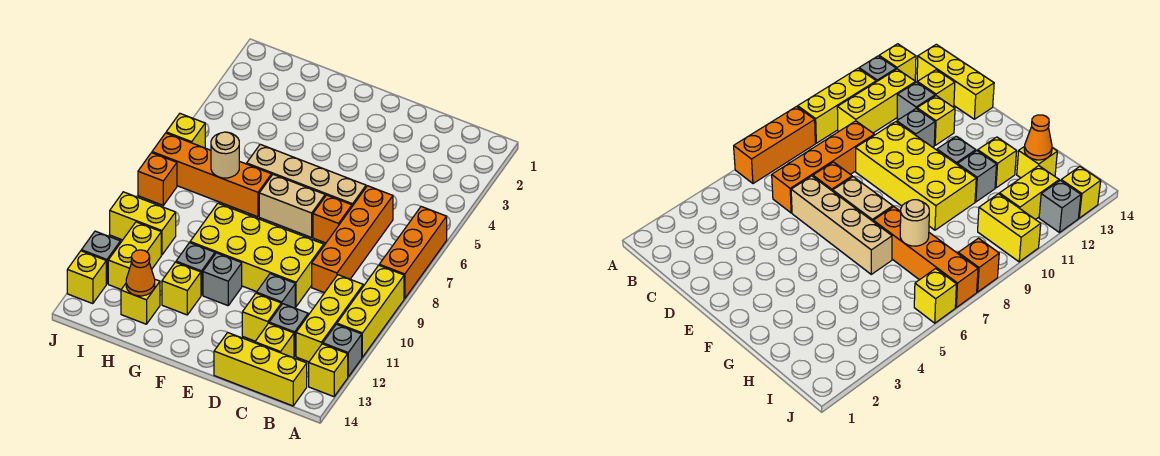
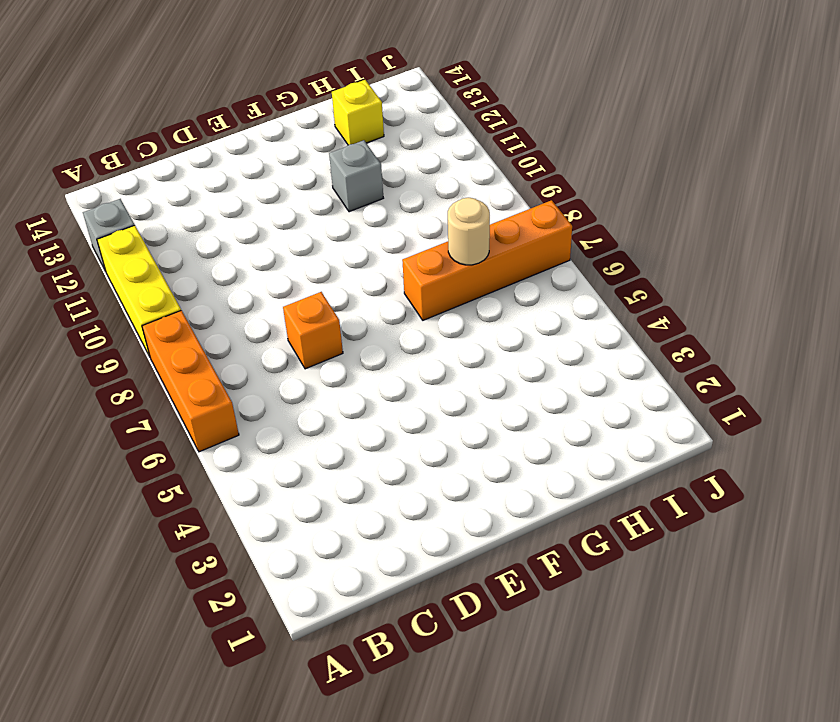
none -> yellow 1x1 brick [309,344,348,397]
none -> yellow 1x3 brick [296,275,363,362]
none -> yellow 1x3 brick [214,333,307,406]

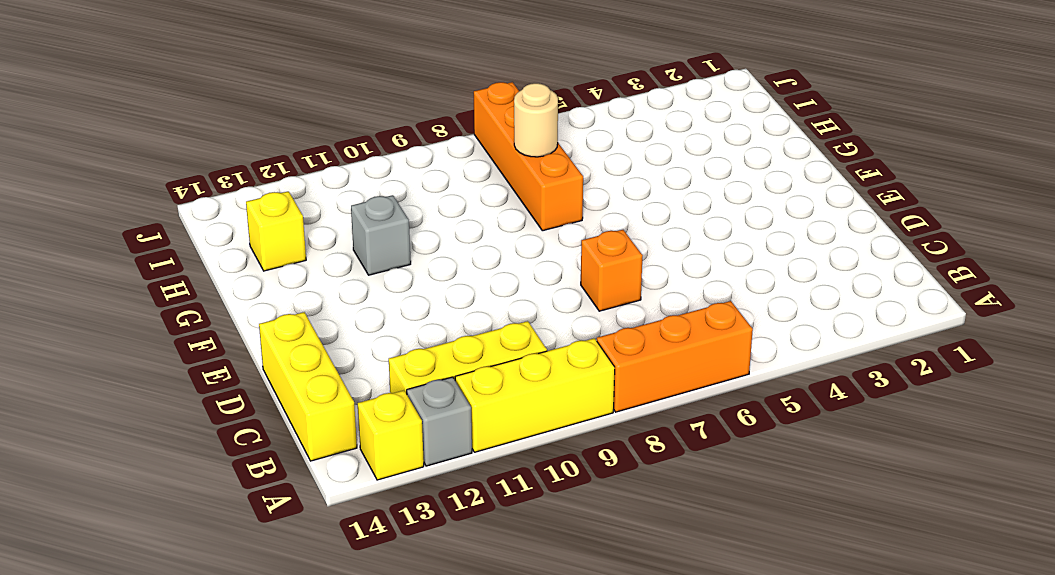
none -> orange 1x4 brick [312,186,393,293]
none -> grey 1x1 brick [269,304,308,356]
none -> yellow 1x1 brick [255,323,294,358]

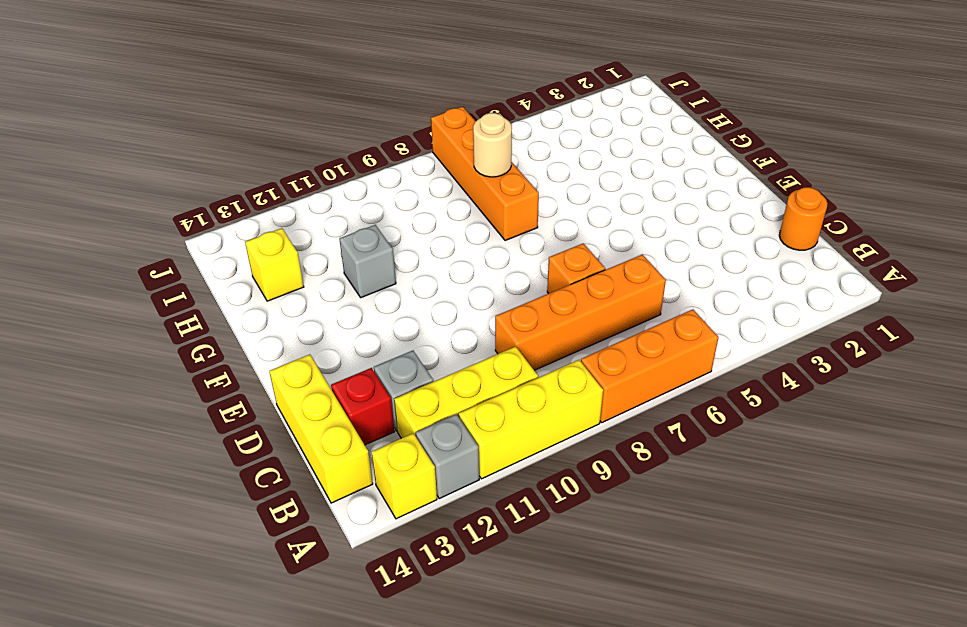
orange 1x1 round brick [779,187,828,250] -> none
red 1x1 brick [331,368,395,445] -> yellow 1x1 brick [255,323,294,358]
none -> tan 1x4 brick [247,144,366,206]
none -> yellow 2x4 brick [190,203,324,307]
none -> grey 1x1 brick [256,274,295,308]

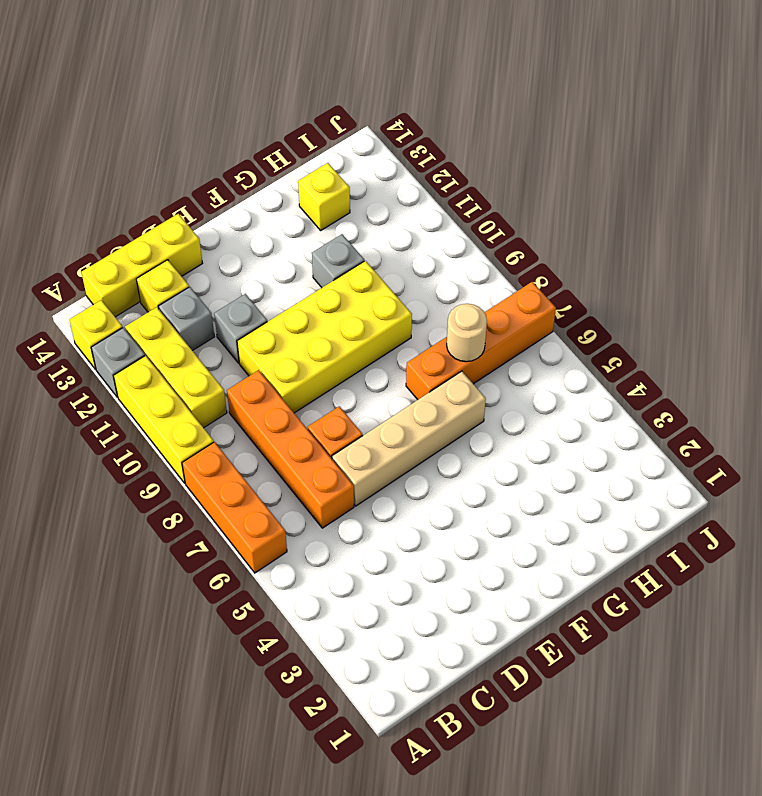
none -> yellow 1x1 brick [242,293,281,341]
none -> tan 1x2 brick [259,175,325,237]
none -> grey 1x1 brick [203,253,242,306]

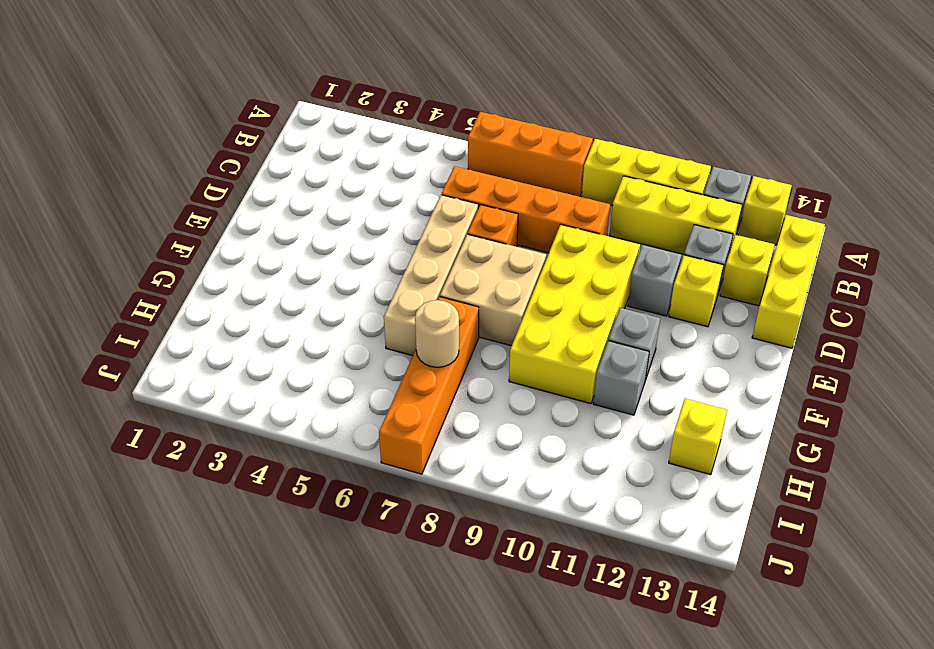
tan 2x2 brick [440,234,546,346] -> tan 1x2 brick [259,175,325,237]
none -> yellow 1x1 brick [162,262,201,315]
none -> yellow 1x2 brick [110,192,176,255]
none -> yellow 1x2 brick [108,222,161,289]

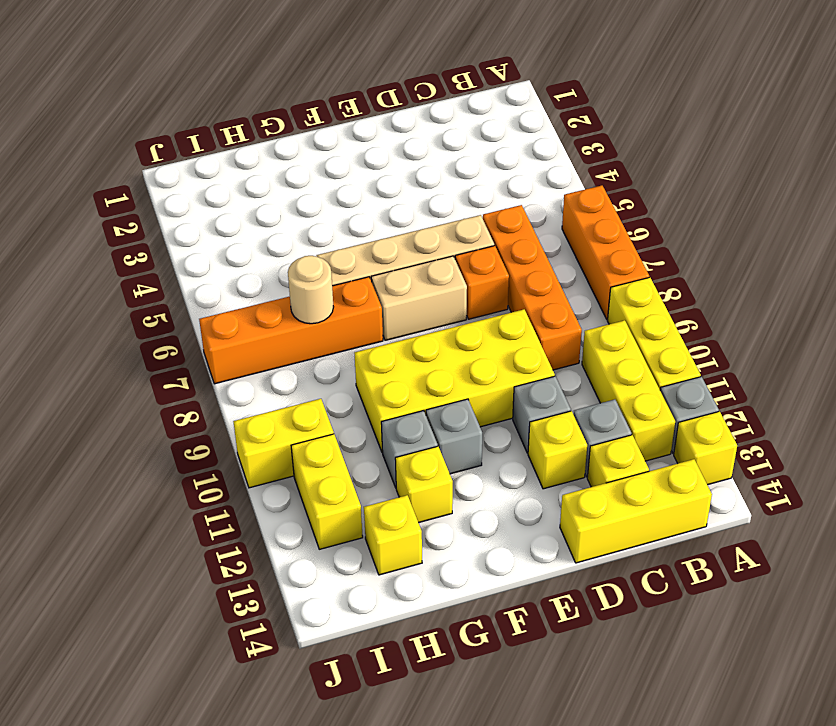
none -> yellow 1x1 brick [166,114,205,148]
none -> orange 1x1 brick [138,153,177,205]
none -> grey 1x1 brick [81,231,120,284]

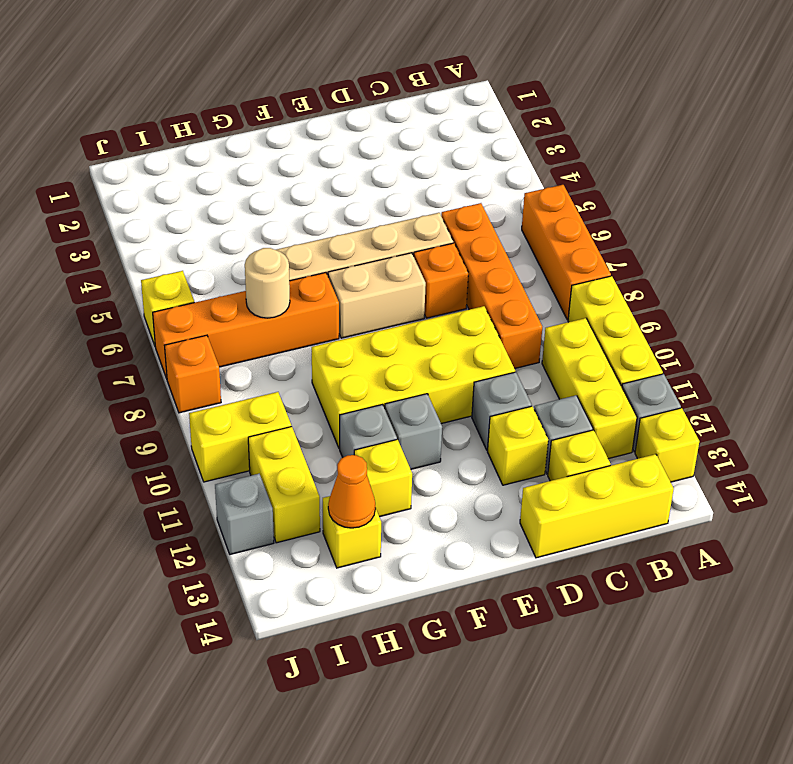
none -> yellow 1x1 brick [67,251,106,304]

